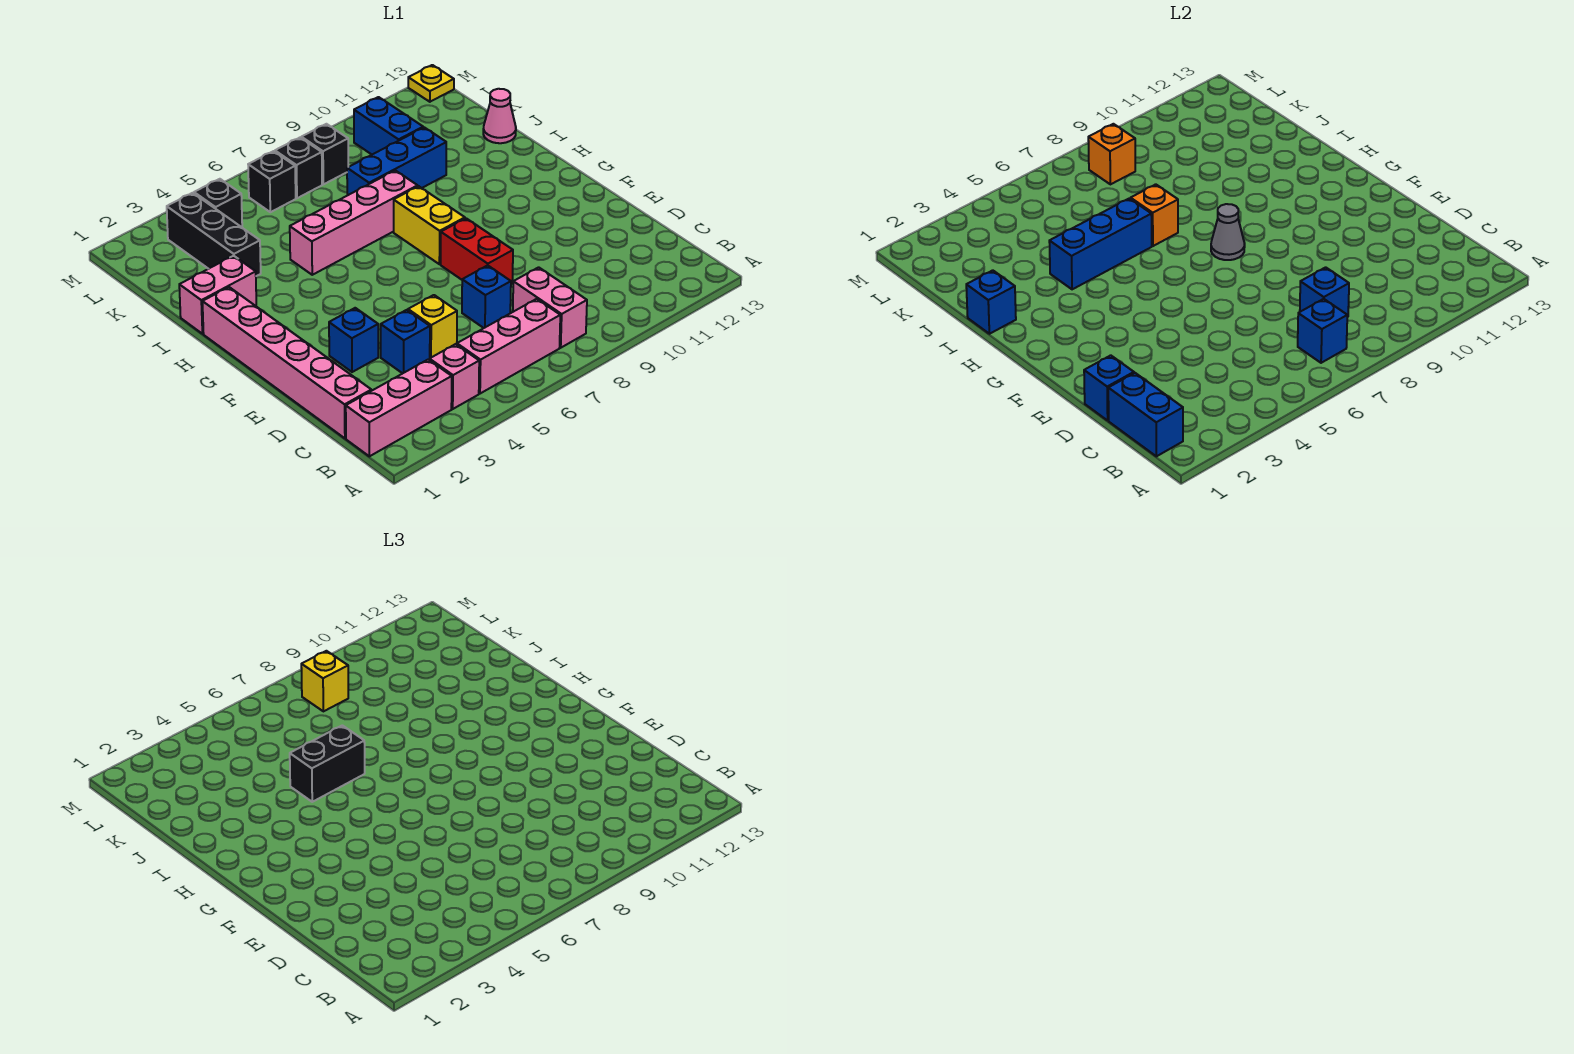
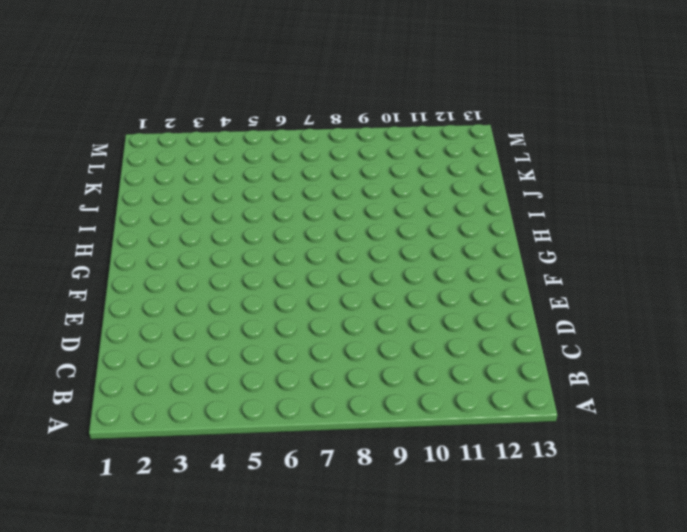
none -> pink 1x3 brick [346,360,452,456]
none -> pink 1x1 brick [430,344,479,409]
none -> pink 1x3 brick [457,299,560,394]
none -> pink 1x2 brick [513,267,587,348]

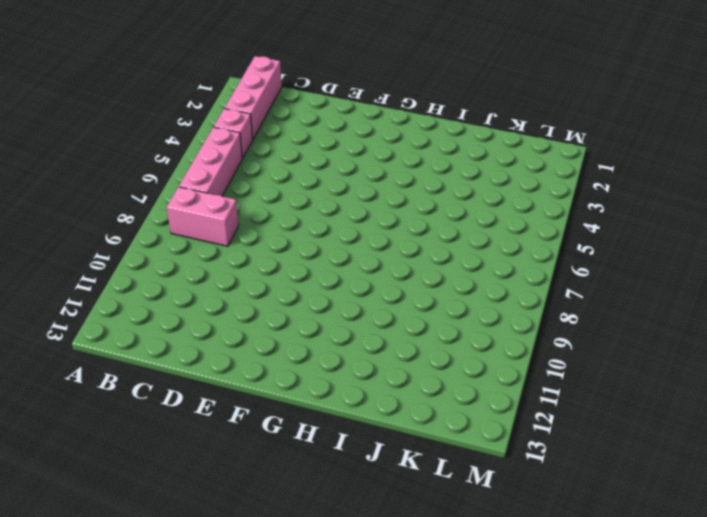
none -> pink 1x6 brick [202,287,371,438]
none -> blue 1x1 brick [381,310,430,373]
none -> yellow 1x1 brick [408,295,457,358]
none -> blue 1x1 brick [462,265,511,328]

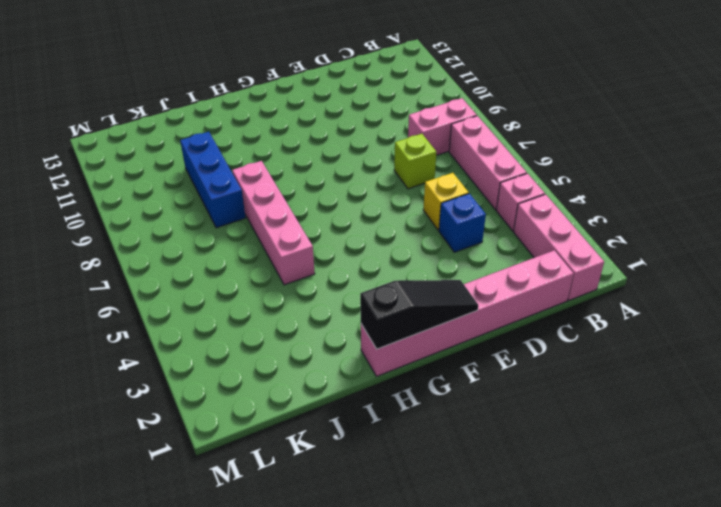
lime 1x1 brick [394,134,436,189] -> blue 1x1 brick [462,265,511,328]
black 1x3 slope [360,280,478,349] -> none
none -> blue 1x1 brick [329,308,378,372]
none -> red 1x2 brick [441,218,513,284]
none -> yellow 1x2 brick [394,186,465,264]
none -> pink 1x2 brick [179,256,256,334]

